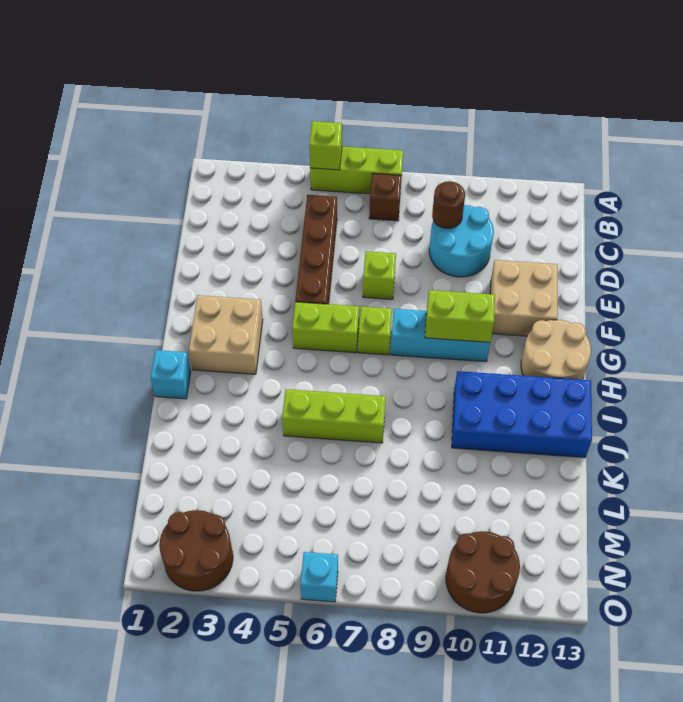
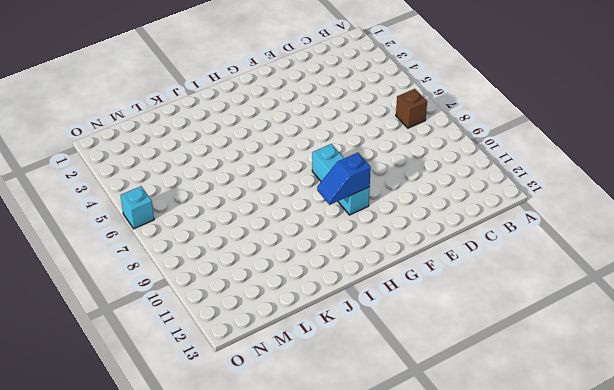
blue 1x2 slope [317,153,371,205] -> lime 1x2 brick [425,290,495,342]
none -> lime 1x3 brick [310,147,403,194]
none -> brown 1x4 brick [295,195,337,304]
none -> cyan 2x2 round brick [429,205,494,277]

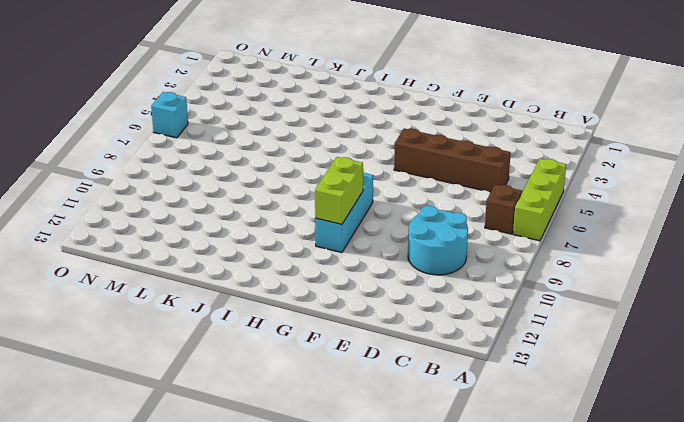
none -> lime 1x1 brick [363,251,396,299]
none -> tan 2x2 brick [490,260,558,336]
none -> tan 2x2 brick [189,295,263,374]

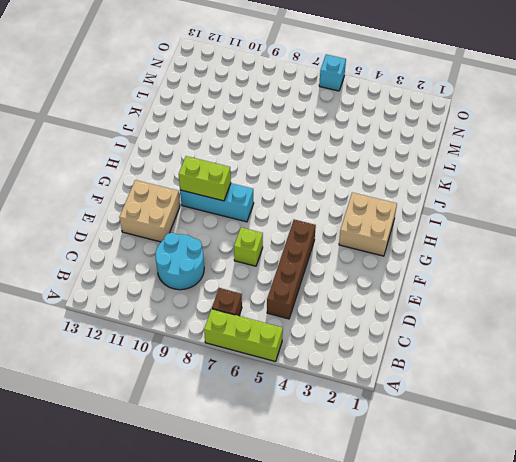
none -> lime 1x2 brick [292,302,359,353]
none -> lime 1x1 brick [358,306,392,355]
none -> tan 2x2 round brick [521,320,591,380]

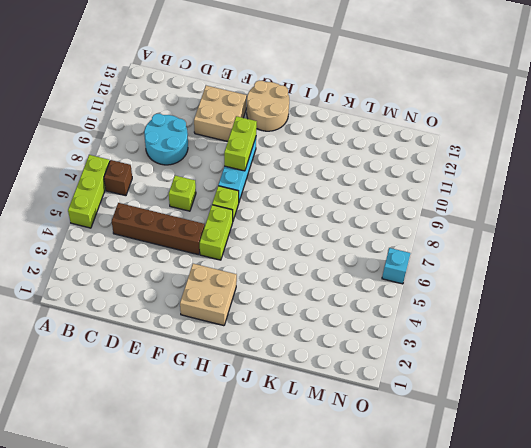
none -> cyan 1x1 brick [151,350,191,399]
none -> blue 2x4 brick [452,371,592,458]
none -> lime 1x3 brick [282,389,386,443]

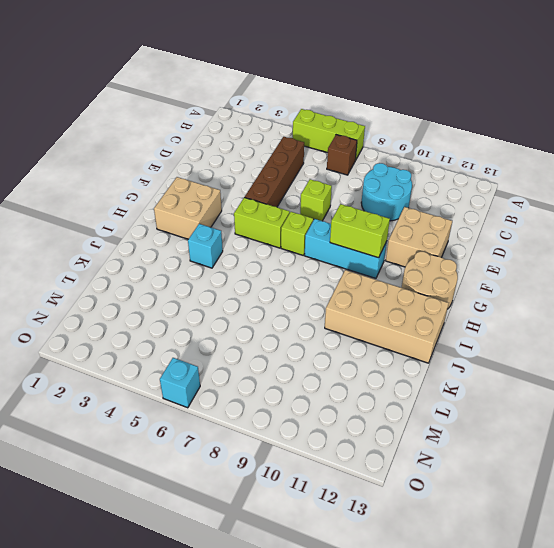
cyan 1x1 brick [188,224,223,268] -> cyan 1x1 brick moved to [151,350,191,399]
tan 2x4 brick [325,270,449,363] -> blue 2x4 brick [452,371,592,458]
none -> lime 1x3 brick [282,389,386,443]
none -> brown 2x2 round brick [159,510,233,591]
none -> brown 2x2 round brick [446,531,520,613]

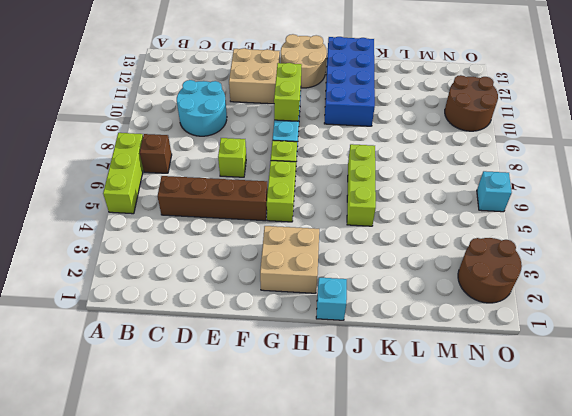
none -> lime 1x1 brick [309,121,342,170]
none -> brown 1x1 round brick [432,181,465,228]

